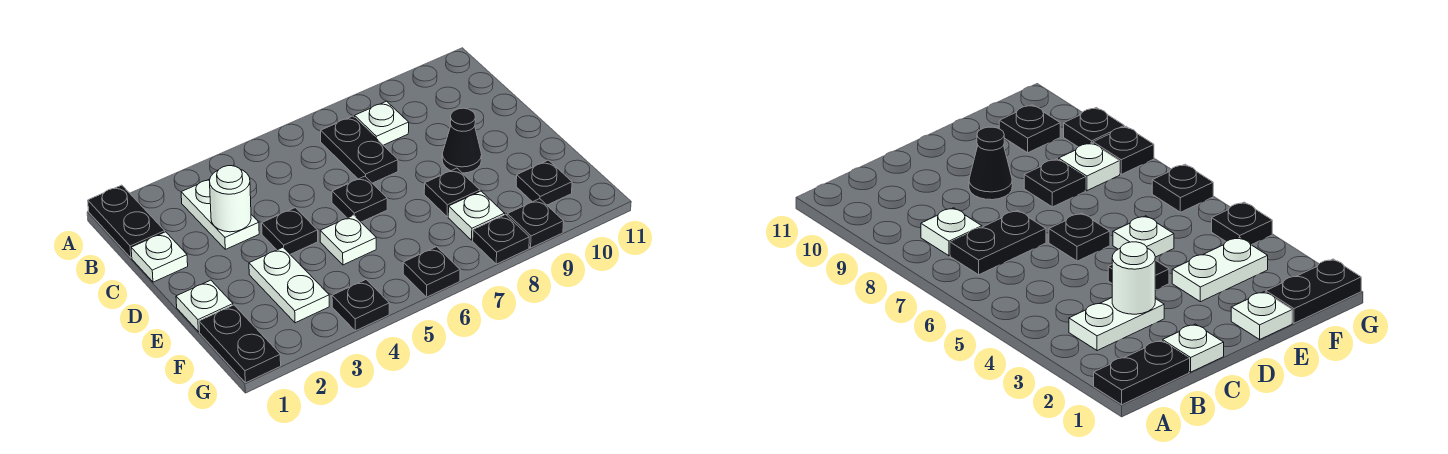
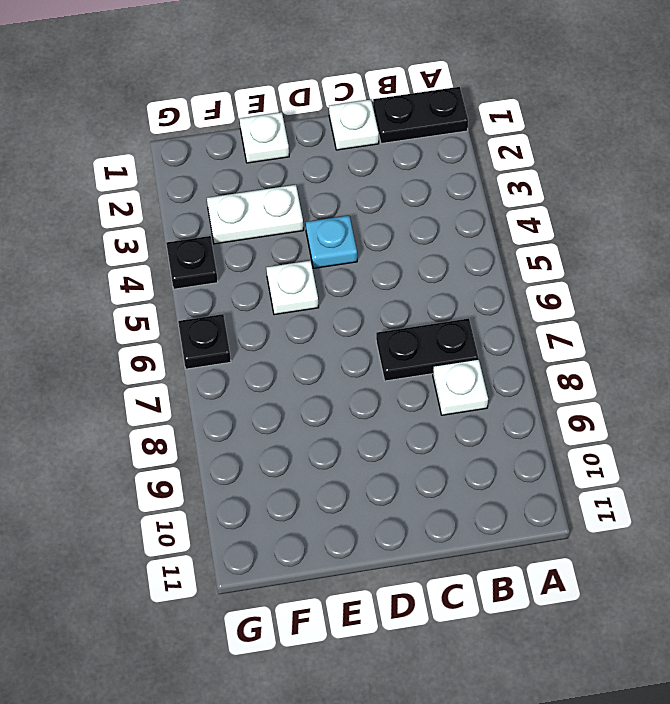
cyan 1x1 plate [306,216,357,268] -> black 1x1 plate [262,208,318,254]
none -> white 1x2 plate [181,179,259,249]
none -> black 1x1 plate [332,176,387,222]
none -> black 1x1 cone [442,108,482,173]

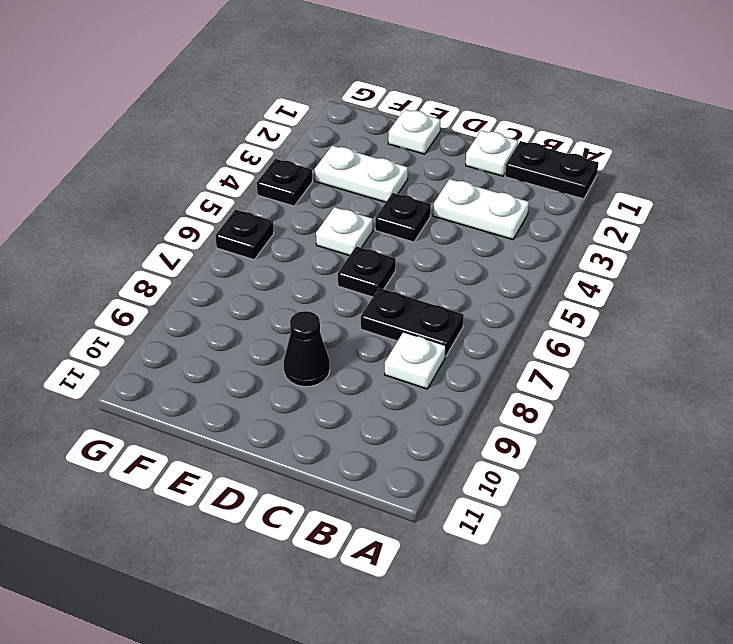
none -> black 1x1 plate [424,168,480,217]
none -> black 1x2 plate [199,305,281,383]
none -> white 1x1 plate [448,191,505,240]

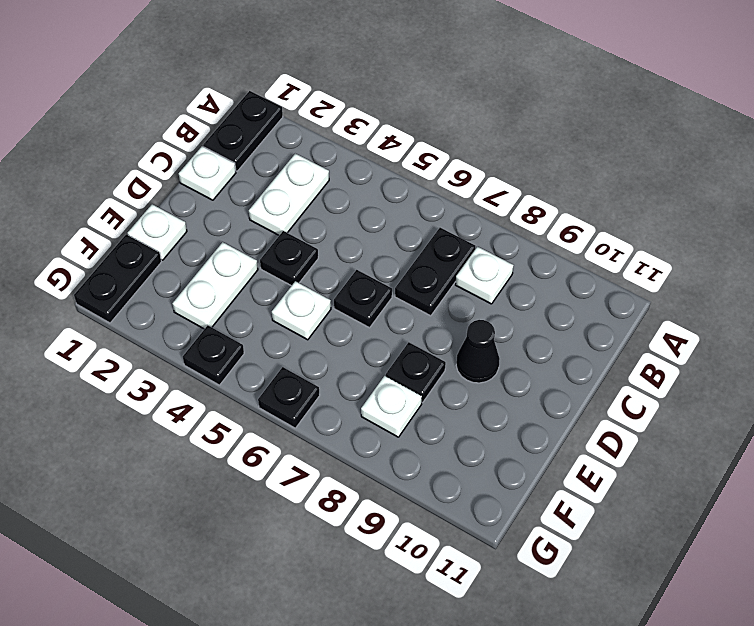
none -> black 1x1 plate [516,160,572,205]
none -> black 1x1 plate [473,214,529,264]
none -> black 1x1 plate [507,199,564,248]

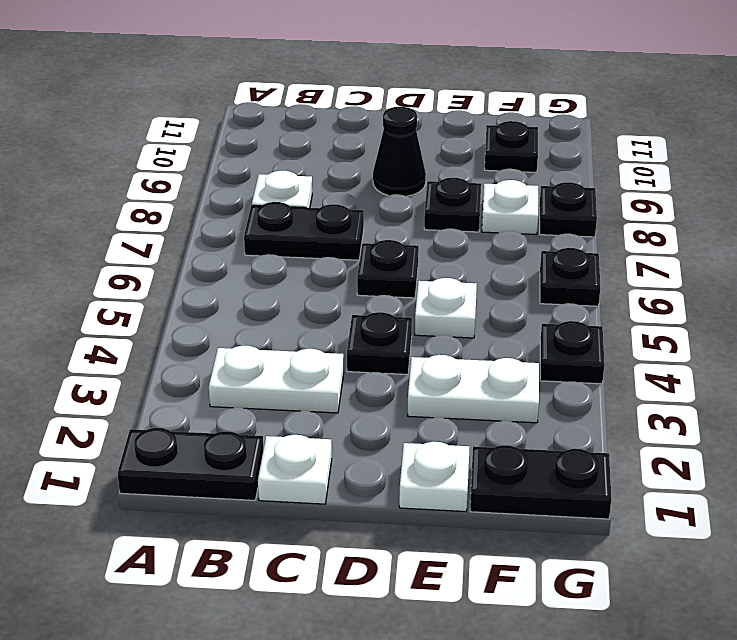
none -> black 1x1 plate [507,199,564,248]
none -> white 1x1 round brick [210,166,251,232]

